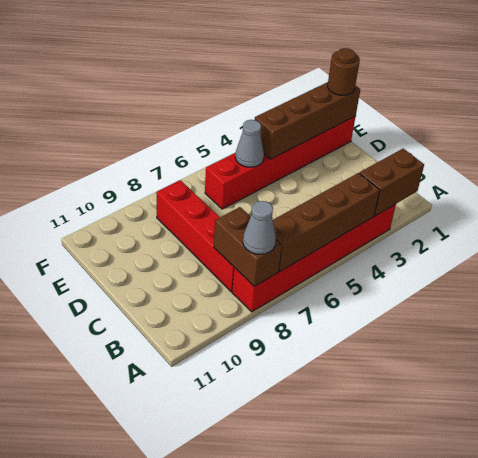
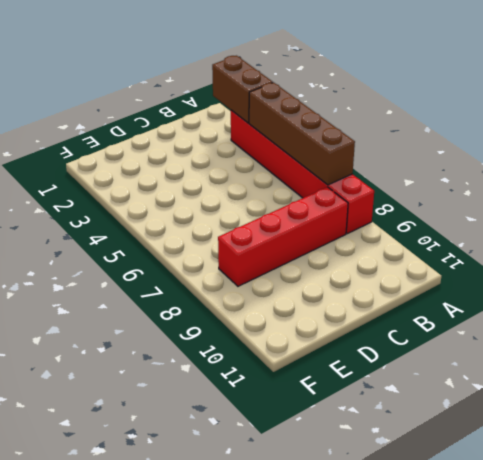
none -> red 1x6 brick [205,116,356,209]
none -> brown 1x2 brick [214,207,282,286]

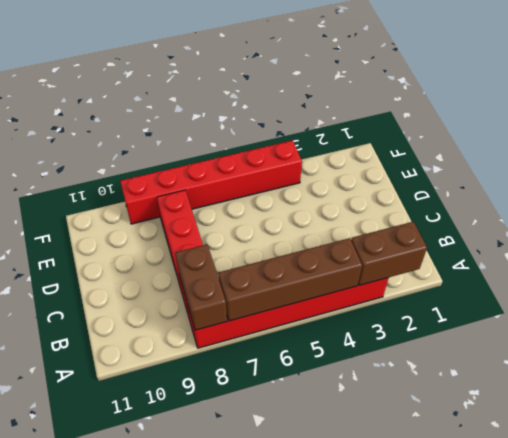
red 1x6 brick [120,140,302,224] -> red 1x6 brick moved to [205,116,356,209]
none -> brown 1x4 brick [255,82,360,159]
none -> grey 1x1 cone [235,120,264,167]

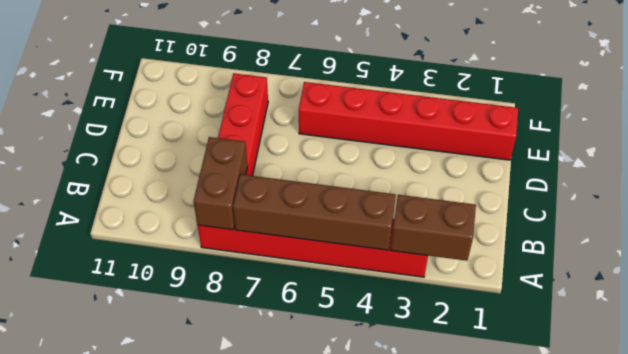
none -> brown 1x4 brick [255,82,360,159]
none -> grey 1x1 cone [235,120,264,167]

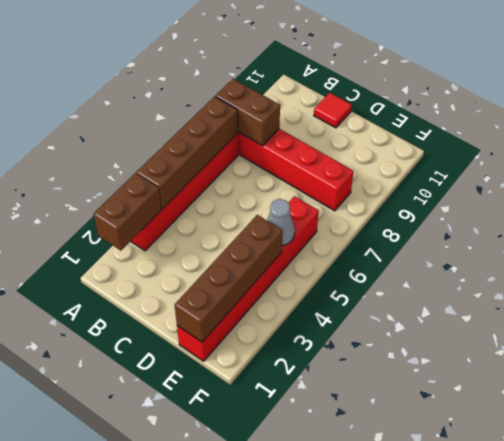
red 1x1 tile [314,93,352,128] -> none
none -> grey 1x1 cone [243,201,276,254]
none -> brown 1x1 round brick [328,48,360,95]

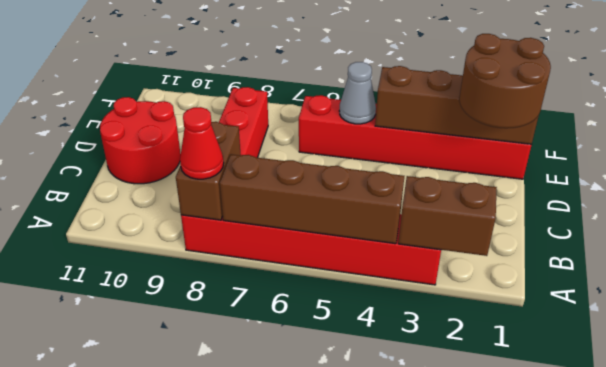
red 1x1 cone [180,107,224,179] -> grey 1x1 cone [243,201,276,254]
red 2x2 round brick [100,97,181,184] -> none
brown 2x2 round brick [459,34,551,128] -> brown 1x1 round brick [328,48,360,95]

